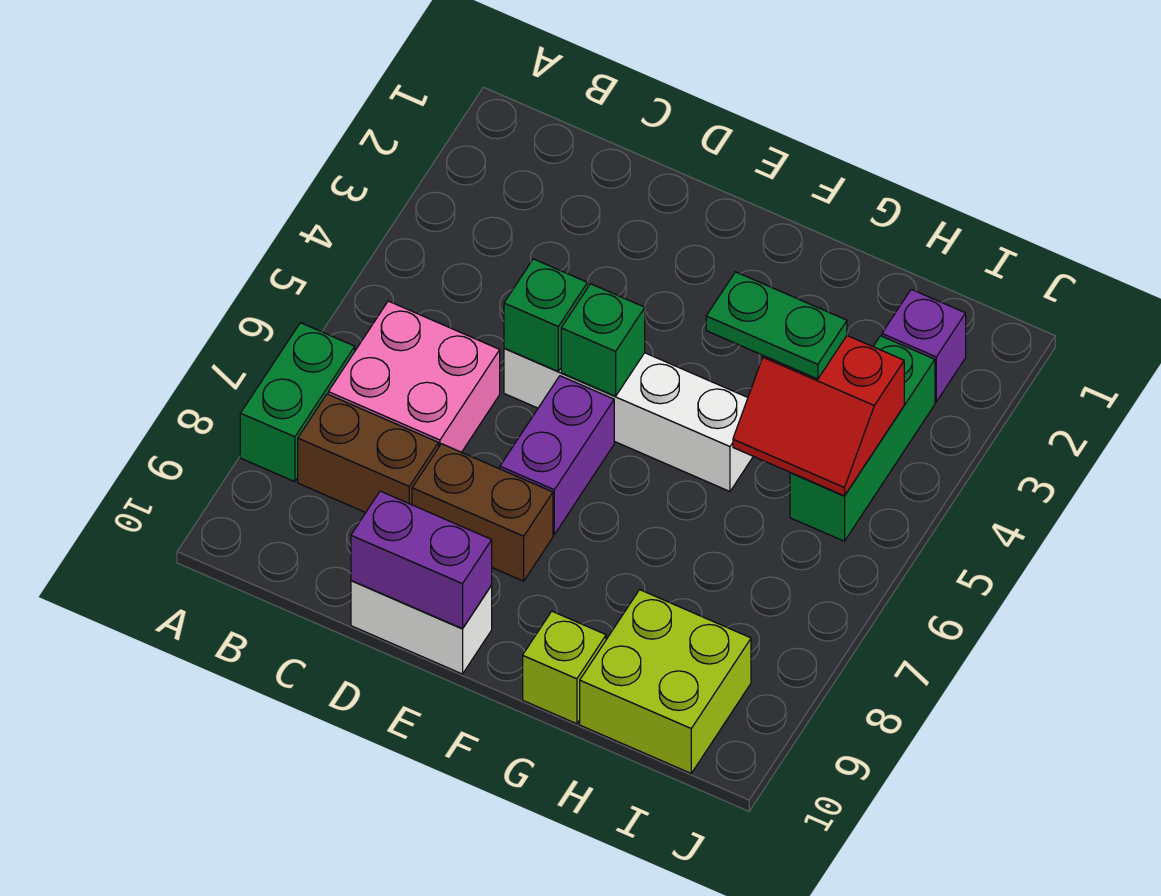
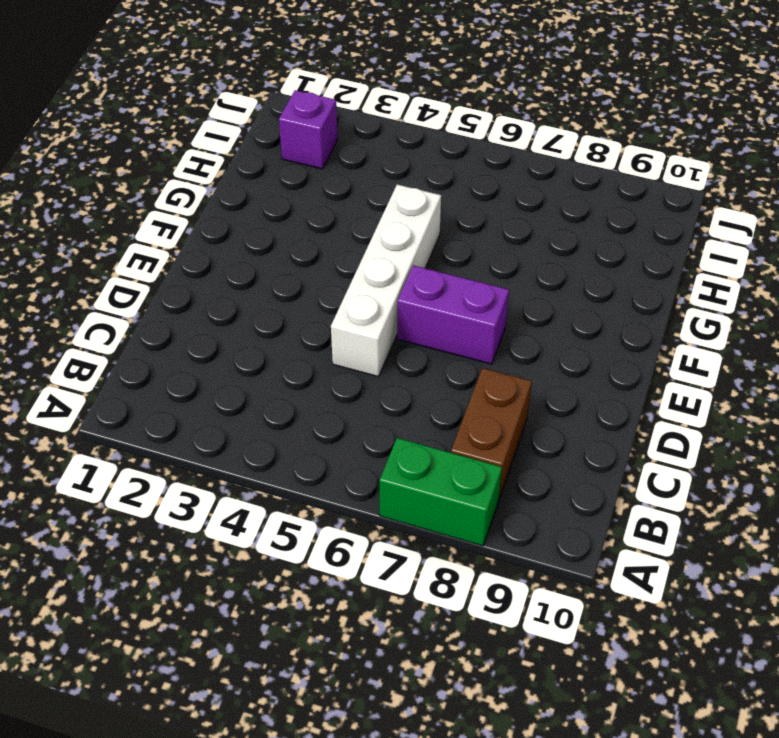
none -> pink 2x2 brick [328,301,500,452]
none -> brown 1x2 brick [412,444,553,581]
none -> white 1x2 brick [351,581,492,674]

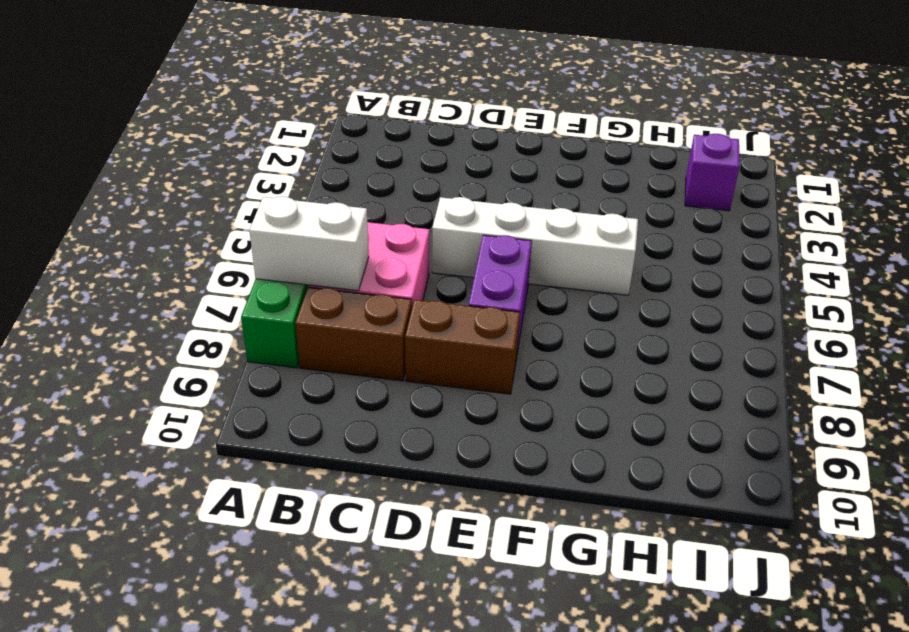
white 1x2 brick [249,197,369,291] -> white 1x2 brick moved to [351,581,492,674]
none -> lime 1x1 brick [523,611,606,724]
none -> lime 2x2 brick [580,590,751,773]
none -> green 1x3 brick [790,336,935,541]

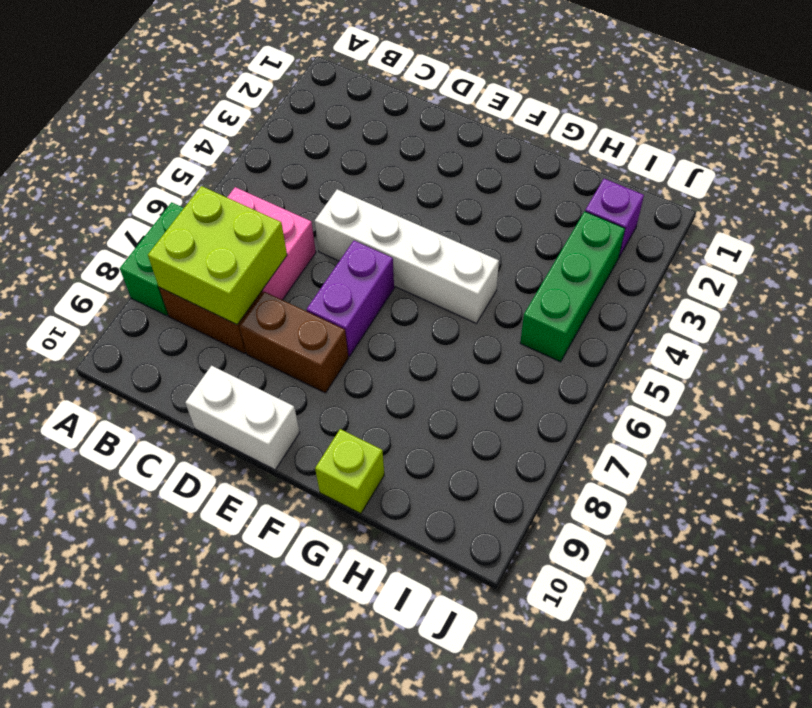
lime 2x2 brick [148,186,287,325] -> lime 2x2 brick moved to [580,590,751,773]
none -> green 1x1 brick [504,259,588,371]
none -> purple 1x2 brick [351,491,492,629]
none -> green 1x1 brick [561,284,645,396]

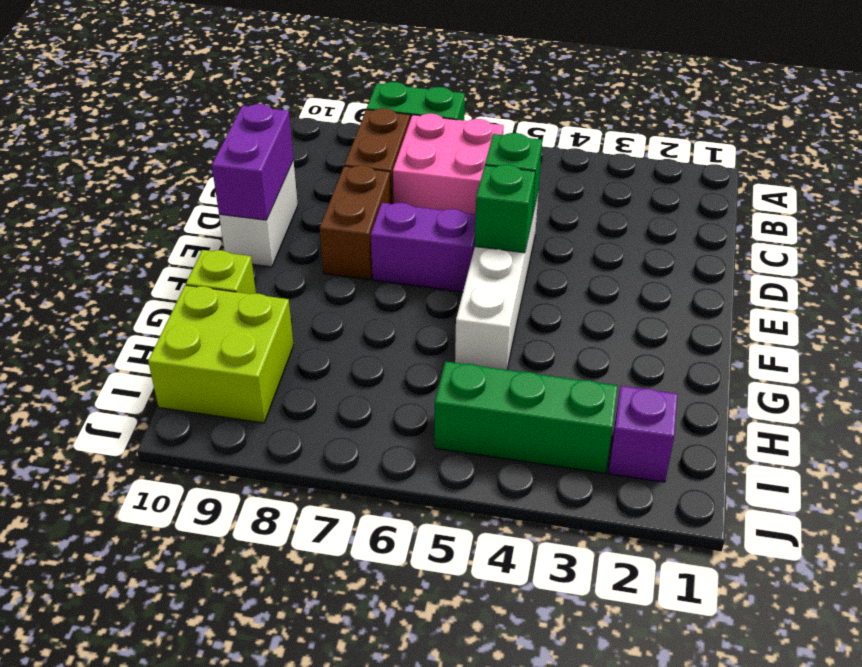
none -> red 2x2 slope [733,336,904,496]
none -> green 1x2 plate [706,272,847,379]

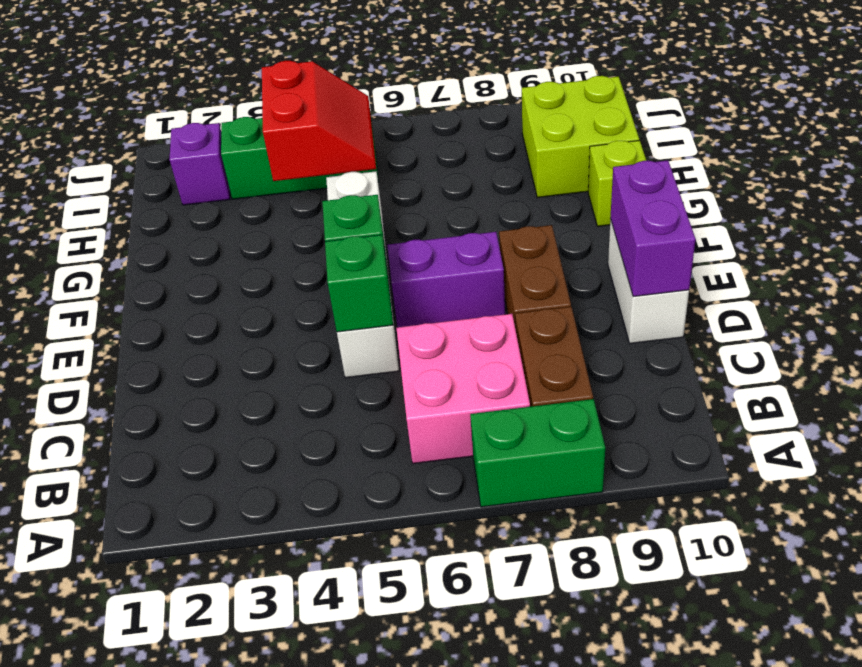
none -> green 1x2 plate [706,272,847,379]

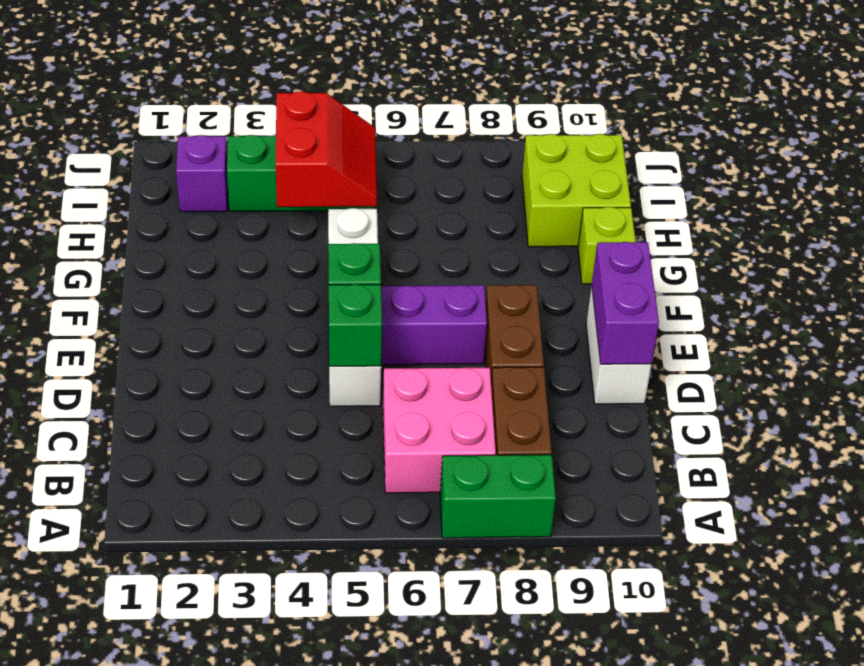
none -> green 1x2 plate [706,272,847,379]

